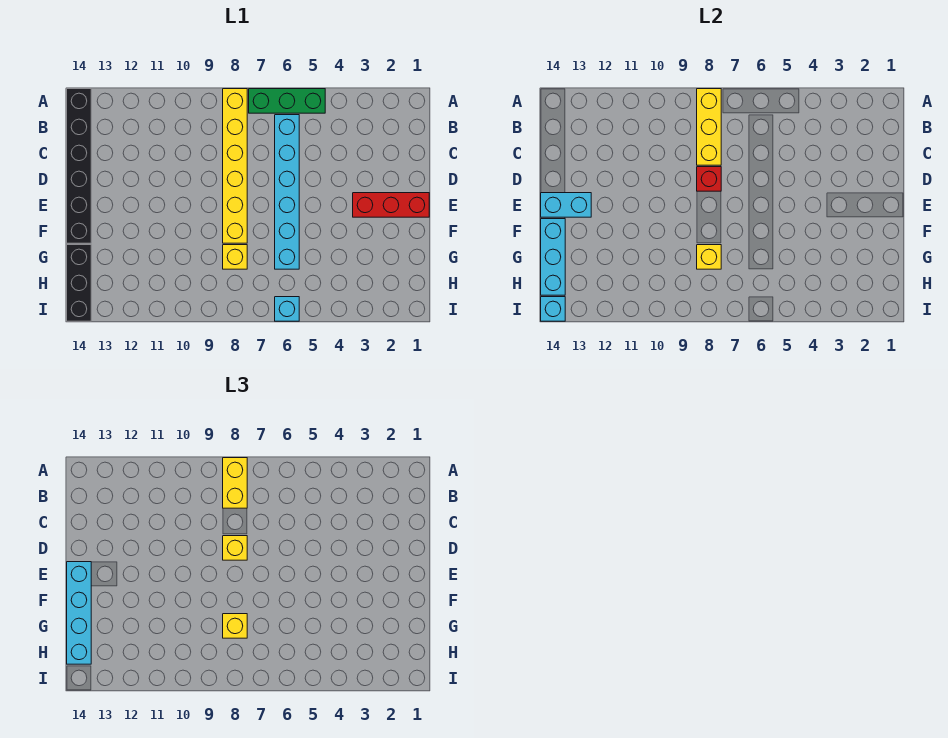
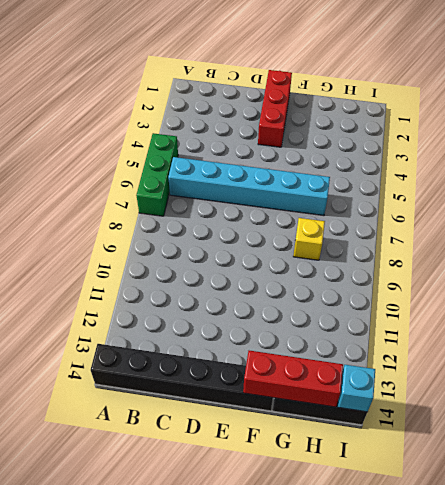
red 1x3 brick [243,351,343,407] -> cyan 1x3 brick [541,219,565,295]
none -> yellow 1x6 brick [223,89,247,243]
none -> cyan 1x1 brick [275,297,299,321]
none -> yellow 1x3 brick [697,89,721,165]

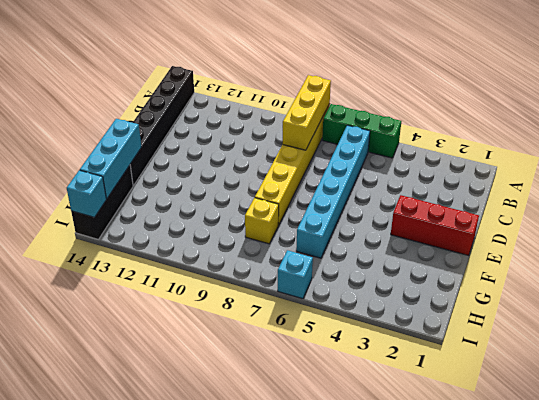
none -> red 1x1 brick [697,167,721,191]
none -> cyan 1x2 brick [541,193,591,217]
none -> yellow 1x1 brick [697,245,721,269]

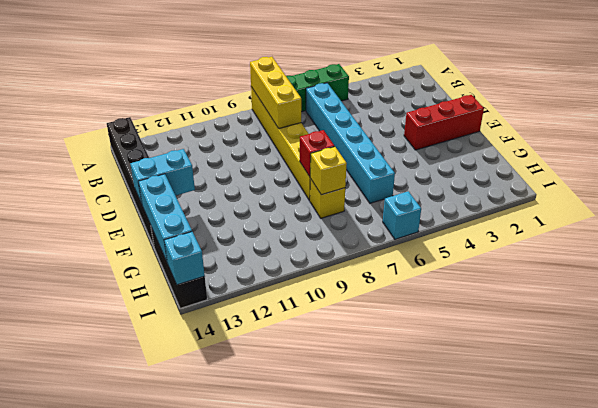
red 1x1 brick [300,130,335,177] -> red 1x1 brick moved to [697,167,721,191]
none -> yellow 1x2 brick [223,458,247,508]
none -> yellow 1x1 brick [223,536,247,560]
none -> cyan 1x4 brick [67,562,91,664]

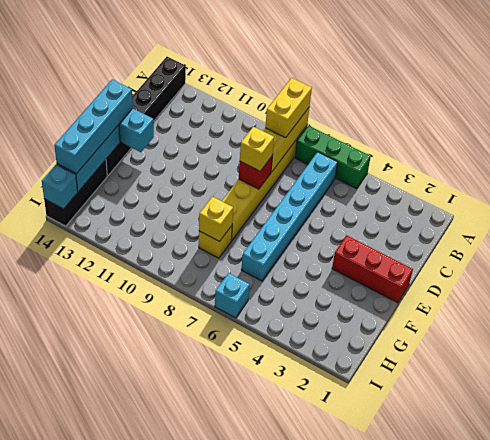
none -> yellow 1x1 brick [223,614,247,638]

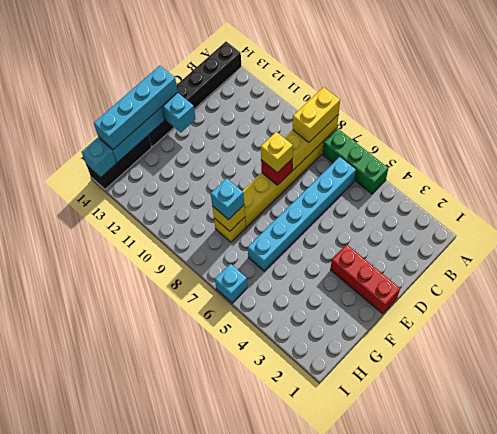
cyan 1x1 brick [211,178,244,220] -> yellow 1x1 brick [223,614,247,638]

